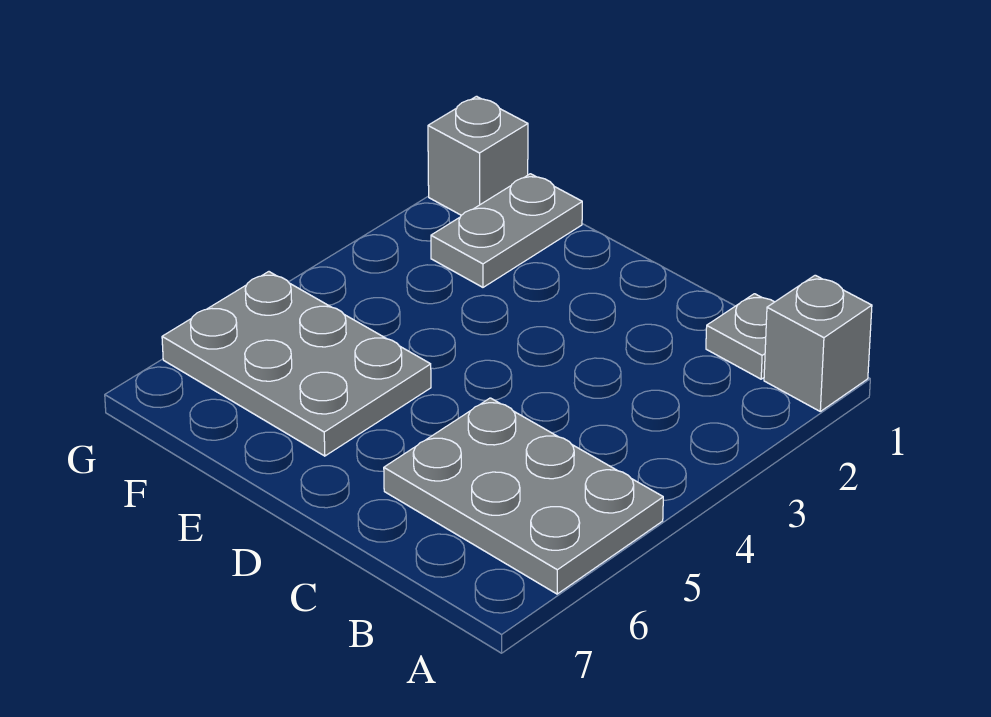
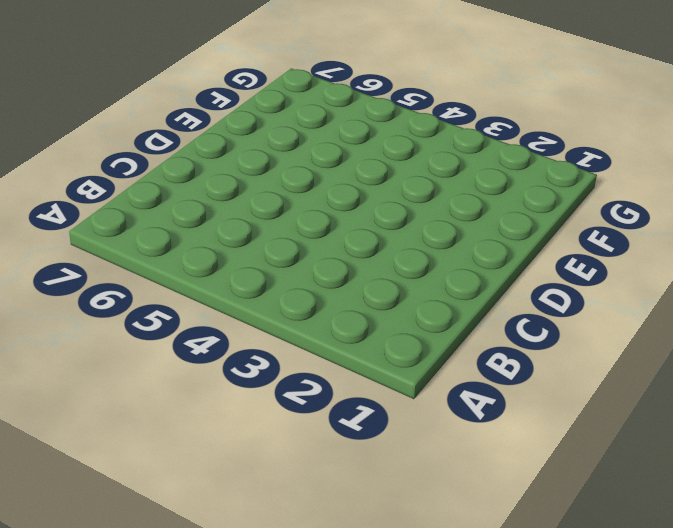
none -> grey 1x1 brick [764,275,872,411]
none -> grey 2x3 plate [384,398,663,594]

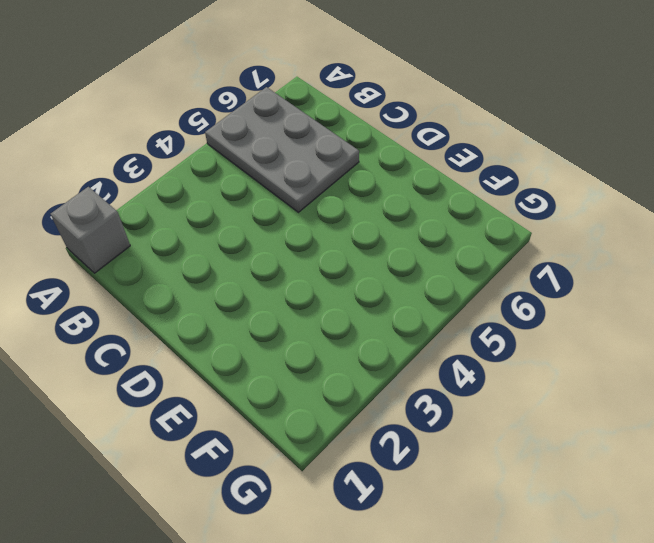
none -> grey 1x1 plate [706,294,774,379]
none -> grey 2x3 plate [162,272,431,456]

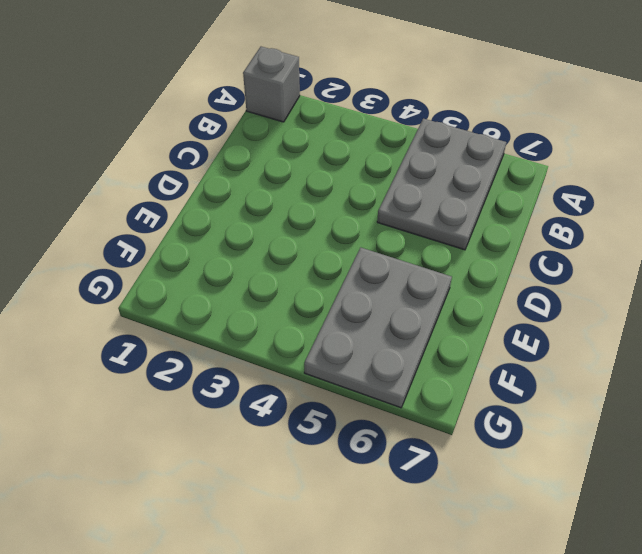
none -> grey 1x1 plate [706,294,774,379]
none -> grey 1x2 plate [431,174,582,287]

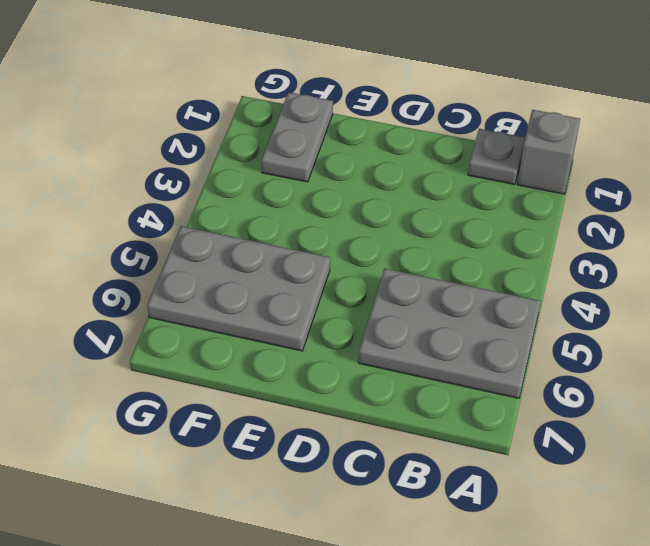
none -> grey 1x1 brick [428,96,528,215]

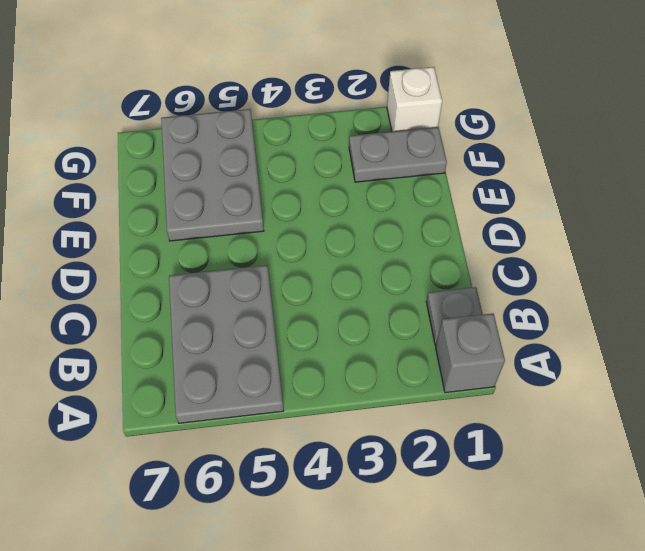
white 1x1 brick [387,67,442,132] -> grey 1x1 brick [428,96,528,215]

